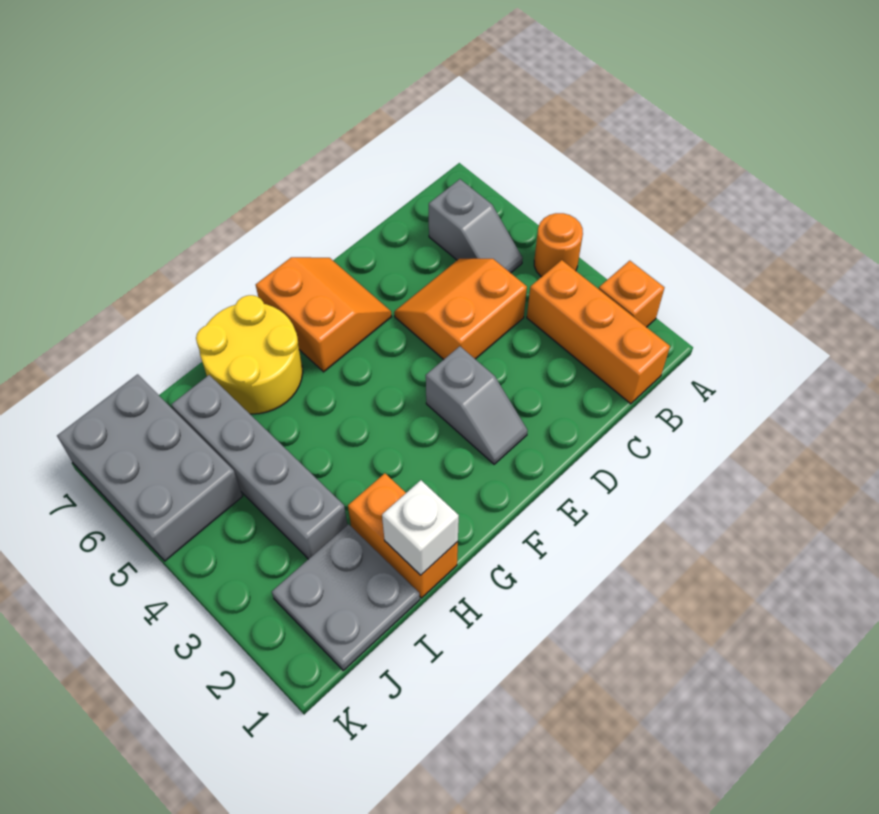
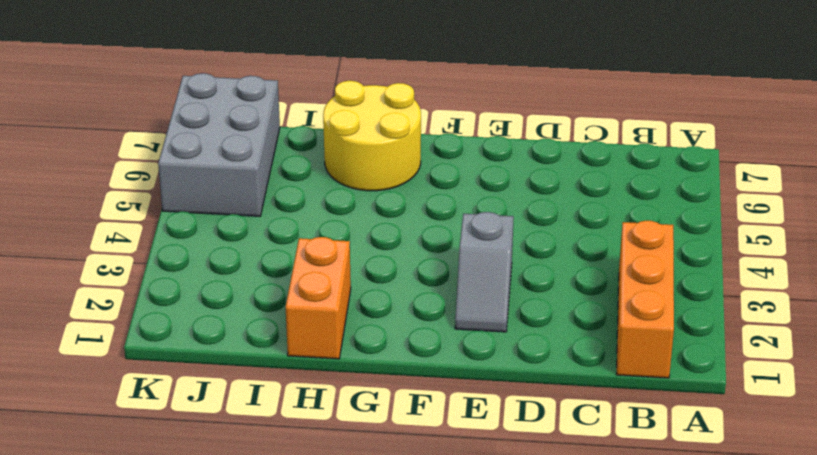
none -> orange 1x1 brick [599,261,665,327]
none -> orange 1x1 round brick [534,213,583,277]
none -> grey 1x2 slope [429,179,523,273]

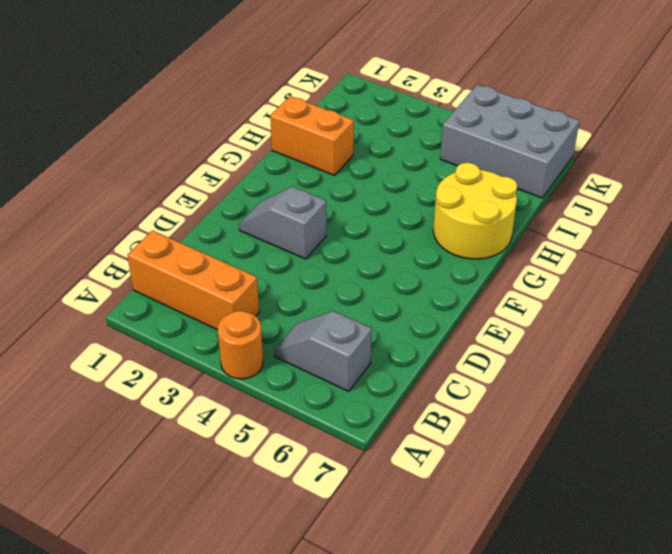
none -> orange 1x1 brick [599,261,665,327]
none -> orange 2x2 slope [394,259,527,360]
none -> orange 2x2 slope [256,257,391,372]

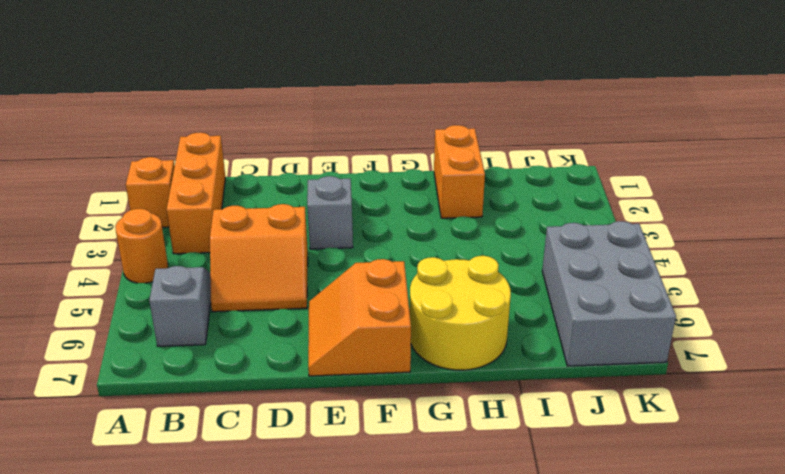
none -> grey 2x2 plate [272,524,420,670]
none -> grey 1x4 brick [171,375,347,559]
none -> white 1x1 brick [382,480,459,575]

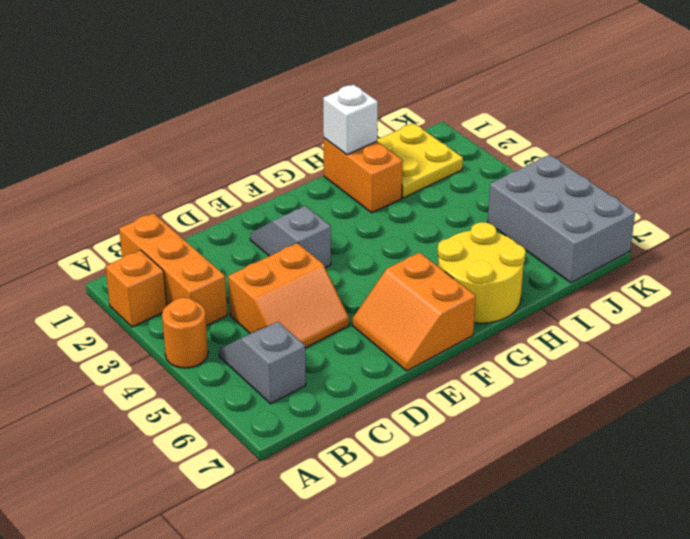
yellow 2x2 plate [377,123,463,198] -> grey 2x2 plate [272,524,420,670]
none -> grey 1x4 brick [171,375,347,559]

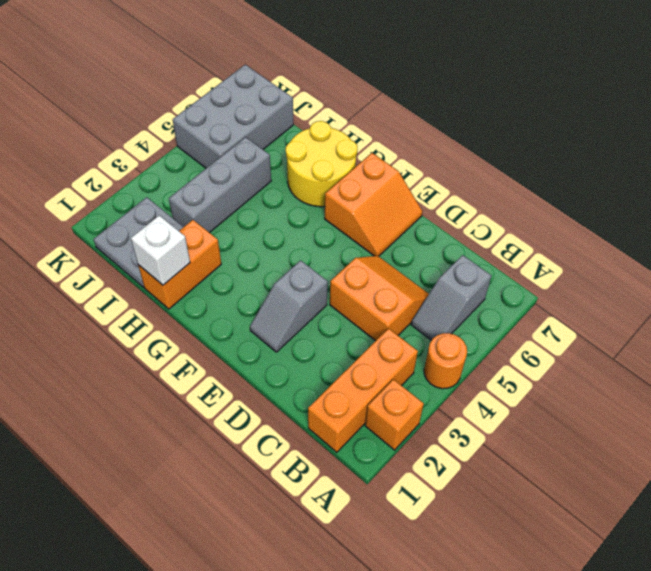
grey 1x3 brick [169,137,271,233] -> grey 1x4 brick [171,375,347,559]

